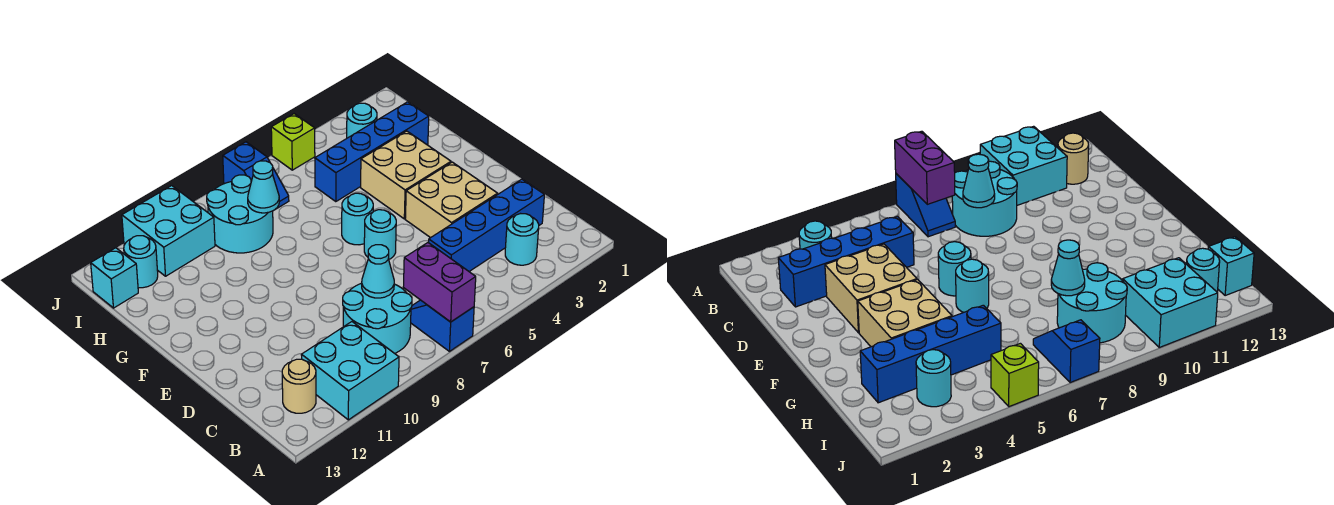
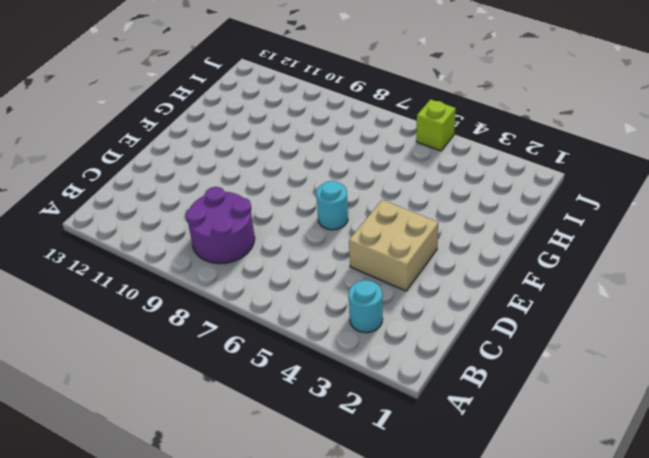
purple 2x2 round brick [186,187,255,264] -> cyan 2x2 round brick [343,283,412,353]
none -> blue 1x2 slope [411,300,474,351]
none -> cyan 2x2 brick [301,322,399,420]
none -> tan 1x1 round brick [282,359,316,413]

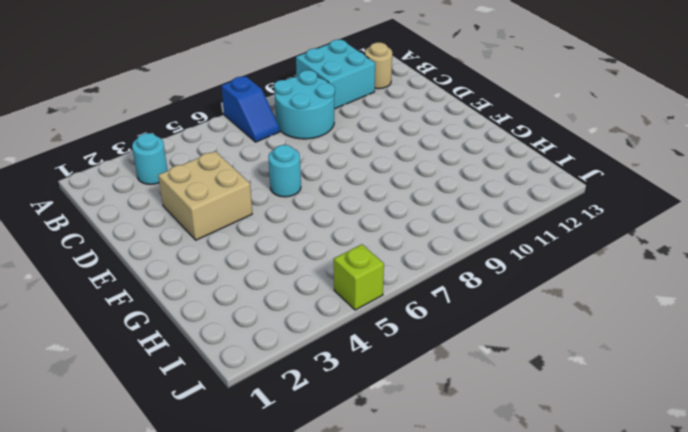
none -> blue 1x4 brick [429,179,544,271]
none -> tan 2x2 brick [361,131,451,219]
none -> cyan 1x1 round brick [342,193,373,245]

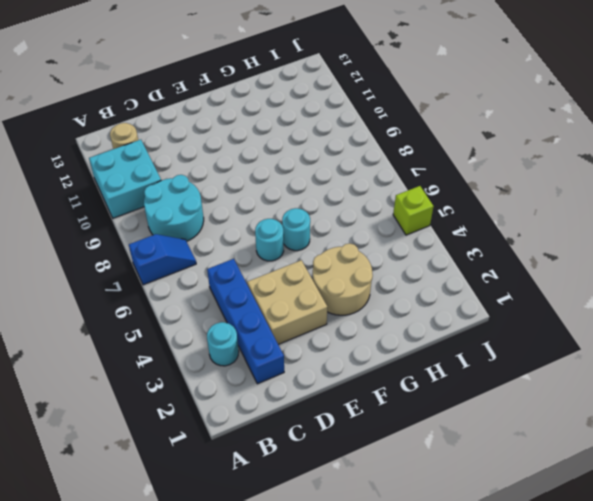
tan 2x2 round brick [313,244,373,315] -> tan 2x2 brick [361,131,451,219]
none -> blue 1x4 brick [315,102,429,202]
none -> cyan 2x2 round brick [207,175,273,253]
none -> cyan 1x1 round brick [347,103,377,138]

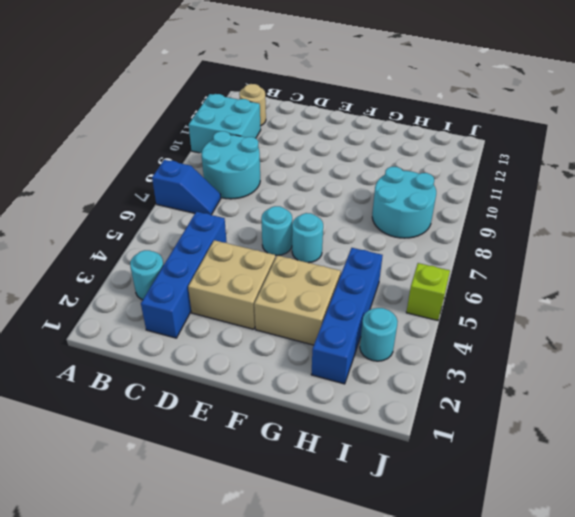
none -> blue 1x2 slope [223,142,289,209]
none -> cyan 2x2 brick [122,186,215,276]
none -> cyan 1x1 round brick [124,236,158,288]

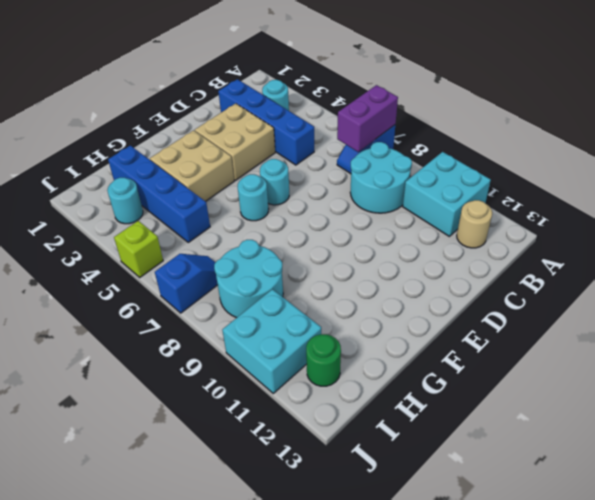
green 1x1 round brick [306,334,341,386] -> cyan 1x1 round brick [124,236,158,288]
none -> cyan 1x1 brick [91,248,138,308]
none -> cyan 1x1 cone [362,245,394,298]
none -> cyan 1x1 cone [248,161,279,213]

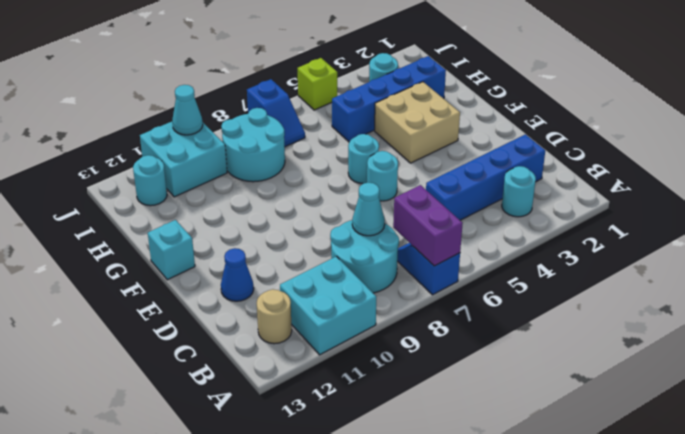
blue 1x1 cone [221,248,254,301] -> none
cyan 1x1 brick [148,220,195,280] -> cyan 1x1 brick moved to [91,248,138,308]
cyan 1x1 cone [172,85,203,135] -> cyan 1x1 cone moved to [248,161,279,213]
none -> tan 2x2 brick [405,162,498,238]

